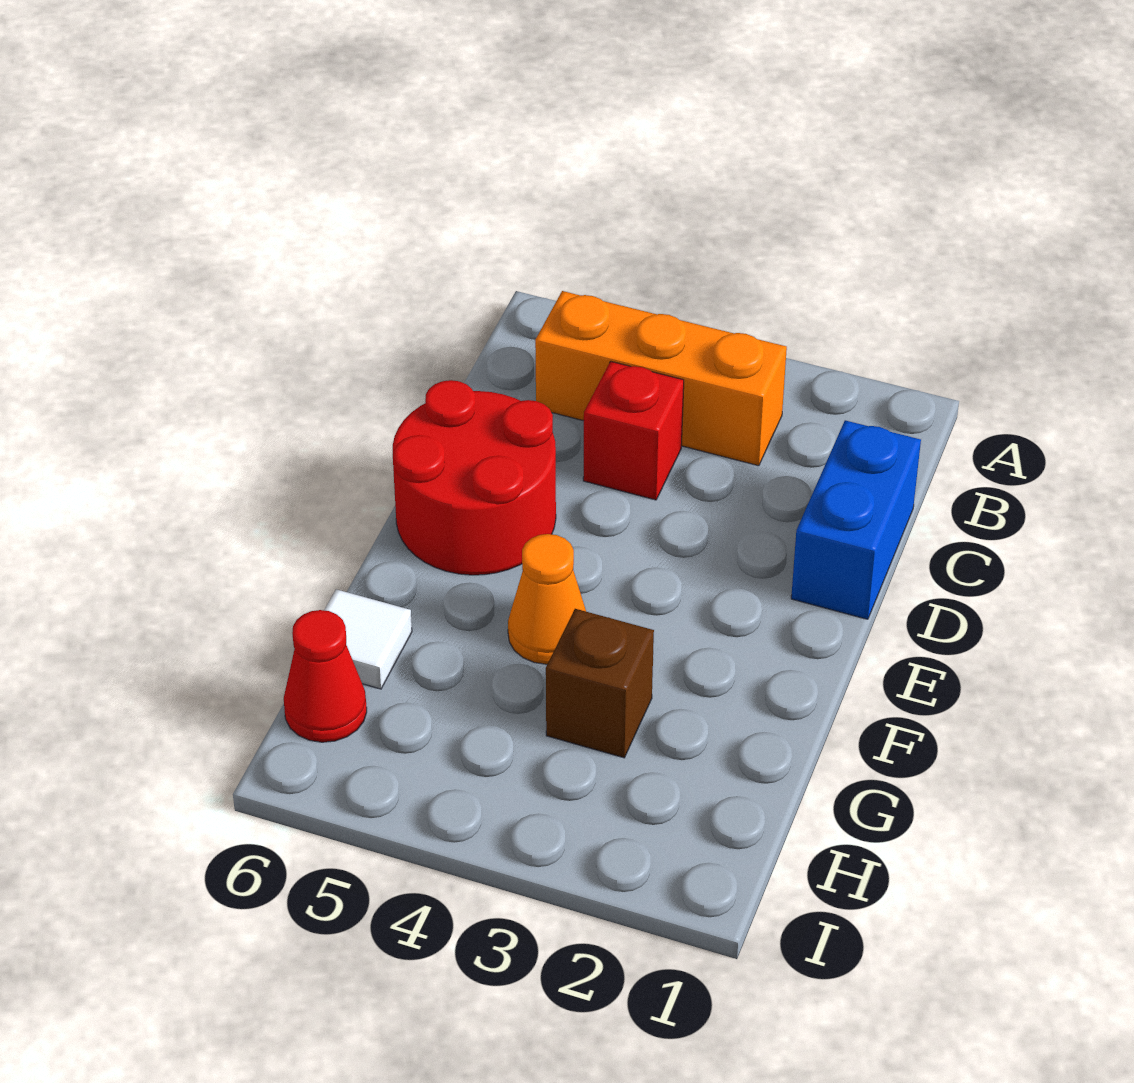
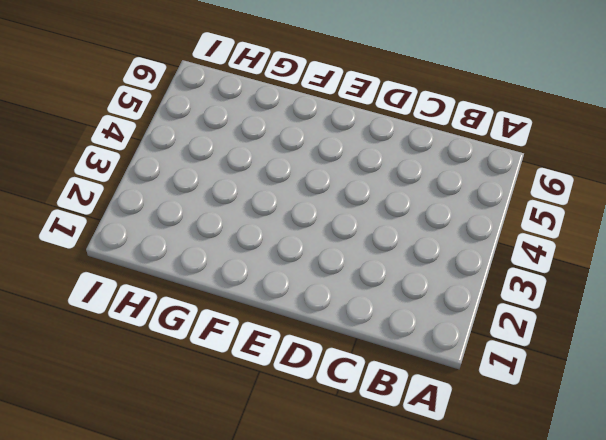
none -> orange 1x3 brick [535,291,787,466]
none -> blue 1x2 brick [791,420,921,619]

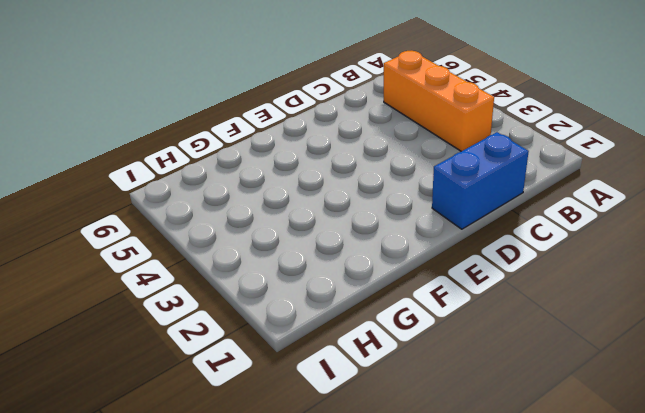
none -> red 1x1 brick [583,361,684,500]
none -> red 2x2 round brick [393,380,556,575]

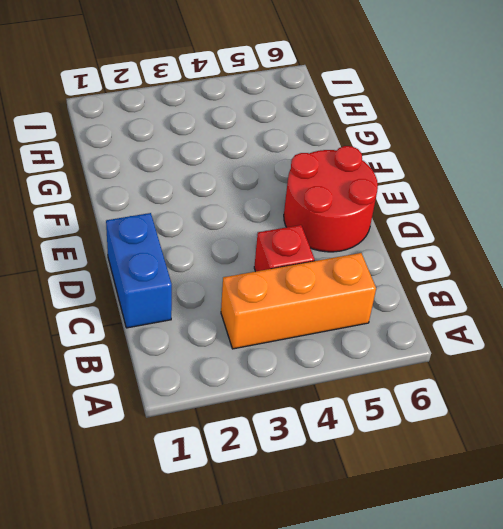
none -> orange 1x1 cone [508,534,586,664]
none -> brown 1x1 brick [546,609,654,758]

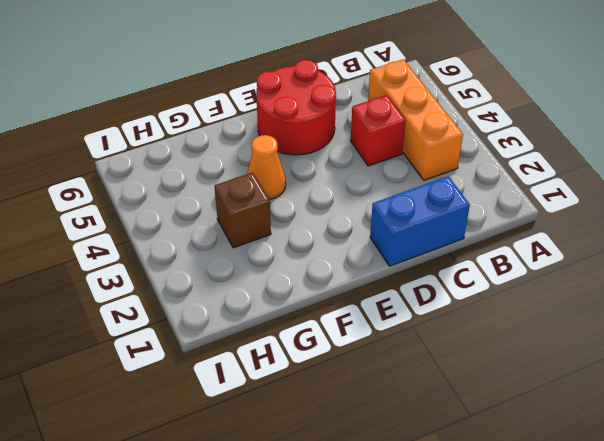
none -> white 1x1 tile [324,589,412,689]
none -> red 1x1 cone [284,610,367,742]

